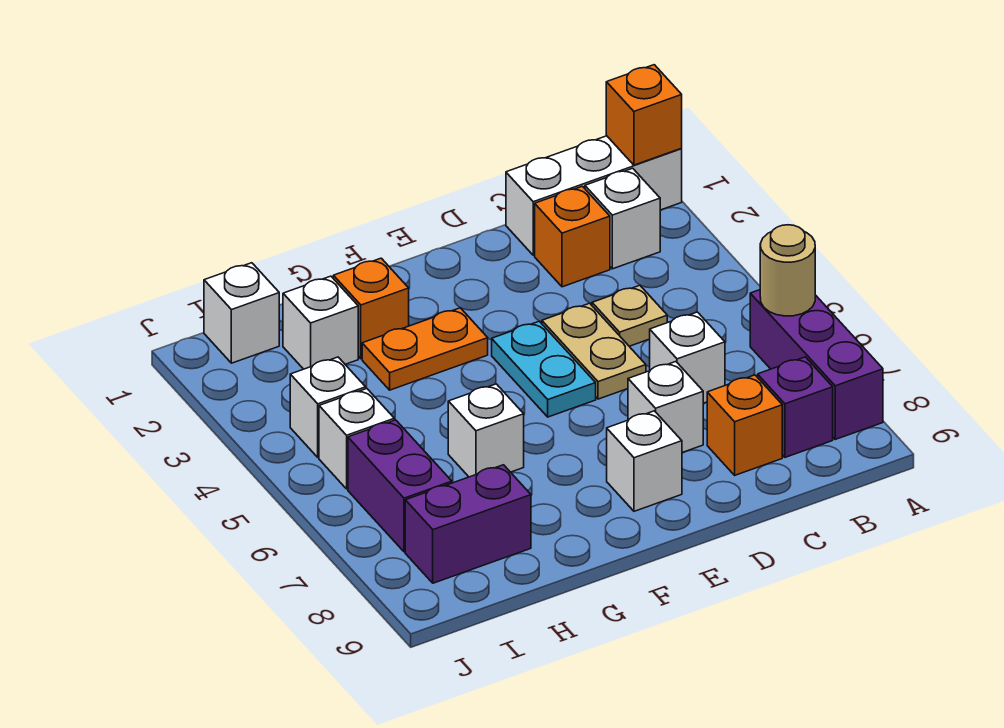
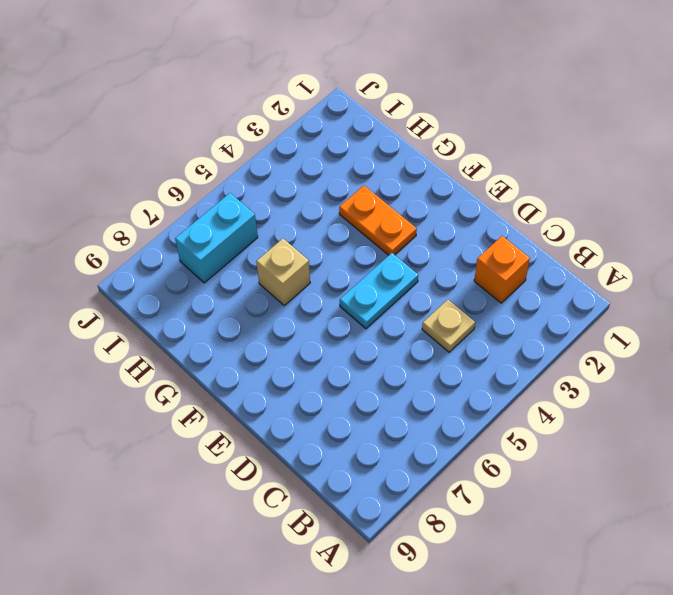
tan 1x1 brick [256,239,310,306] -> white 1x1 brick [448,384,524,477]
cyan 1x2 brick [175,193,258,283] -> purple 1x2 brick [348,420,452,552]
none -> white 1x3 brick [506,136,682,255]
none -> purple 1x3 brick [750,290,883,439]
none -> white 1x1 brick [585,168,660,269]

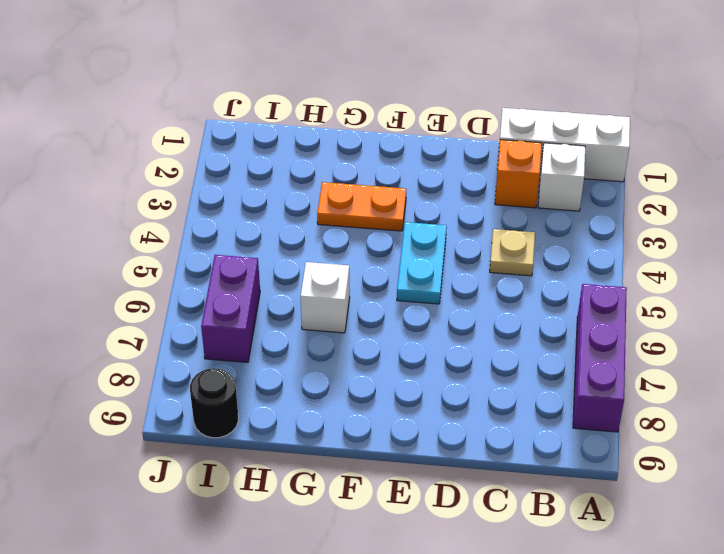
black 1x1 round brick [190,368,238,438] -> none
none -> purple 1x1 brick [758,357,833,457]
none -> white 1x1 brick [650,312,725,403]
none -> orange 1x1 brick [707,375,782,475]

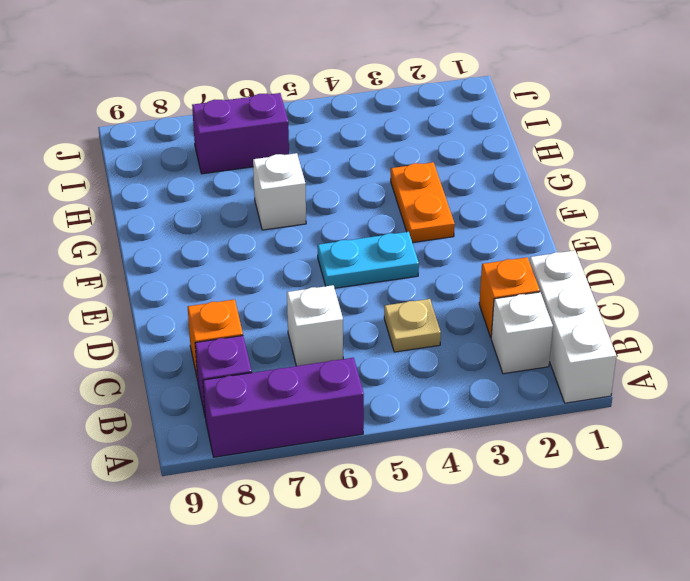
none -> tan 1x2 plate [542,303,646,399]
none -> white 1x1 brick [628,362,703,453]
none -> white 1x1 brick [607,411,682,511]

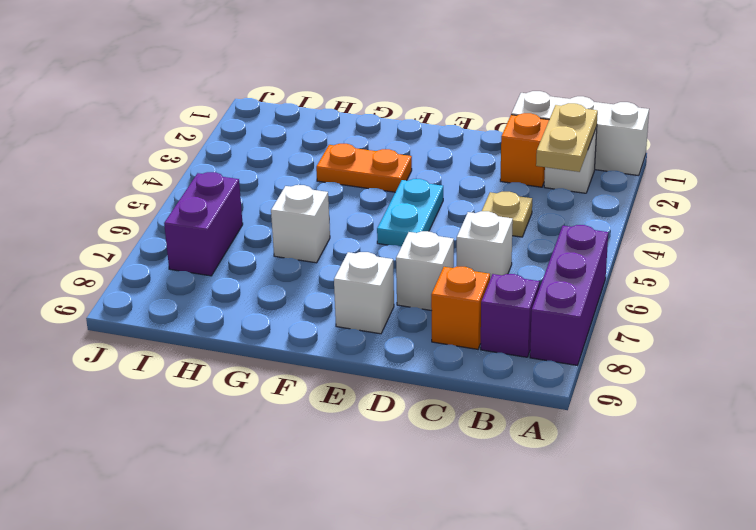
tan 1x2 plate [536,103,598,172] -> tan 1x2 plate moved to [542,303,646,399]
none -> orange 1x1 brick [333,258,409,359]
none -> white 1x1 brick [283,276,358,369]
none -> purple 1x2 brick [405,465,531,583]

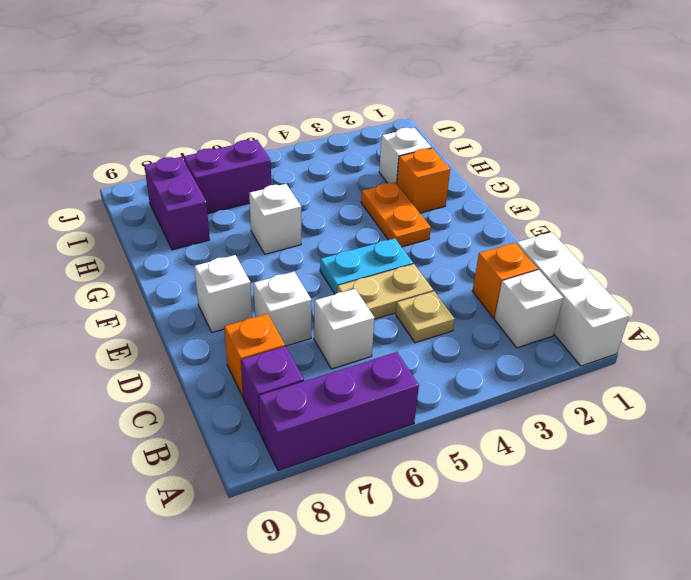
none -> white 1x1 brick [204,263,279,363]
none -> white 1x1 brick [290,357,366,457]
none -> white 1x1 brick [319,389,394,489]

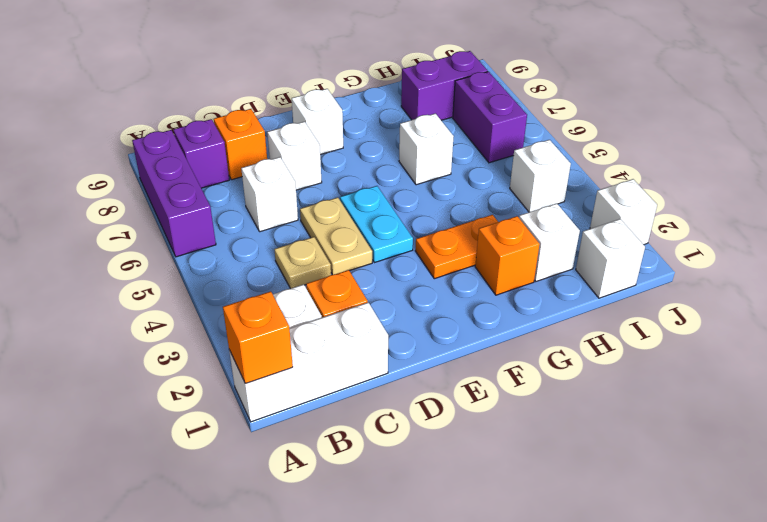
white 1x1 brick [590,179,657,245] -> white 1x1 brick moved to [319,389,394,489]
none -> tan 1x1 round brick [760,225,815,316]

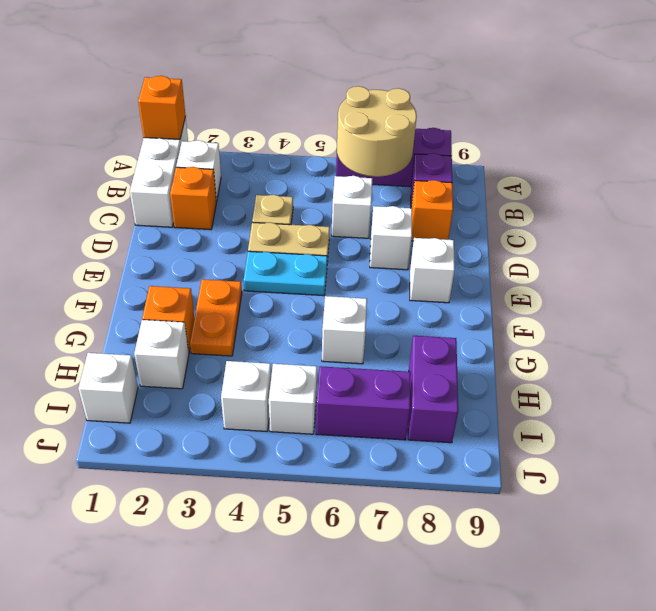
tan 2x2 round brick [337,86,417,177] -> tan 1x1 round brick [760,225,815,316]

